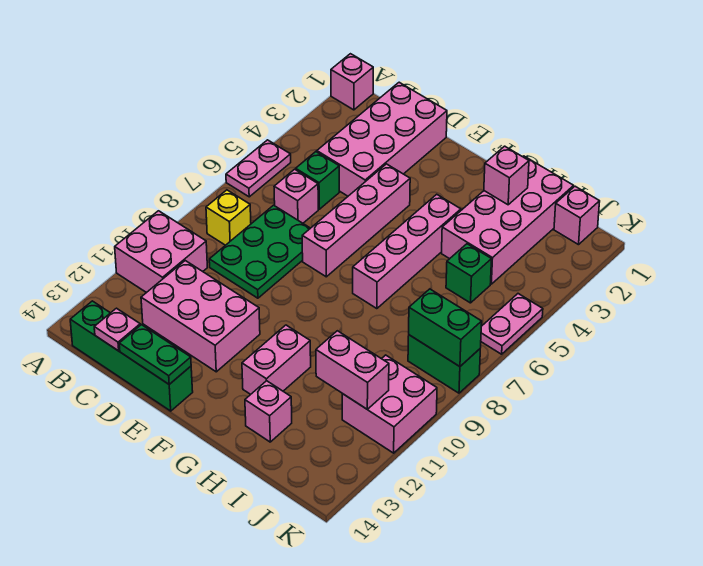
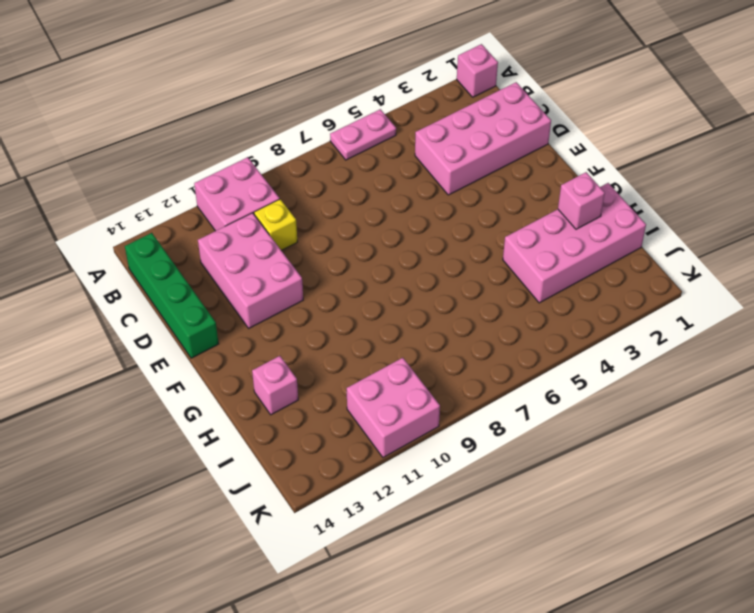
yellow 1x1 brick [254,199,297,250] -> yellow 1x1 brick moved to [206,190,251,245]
none -> green 1x1 brick [296,152,339,209]
none -> pink 1x1 brick [274,169,318,223]
none -> green 2x3 plate [209,205,310,298]

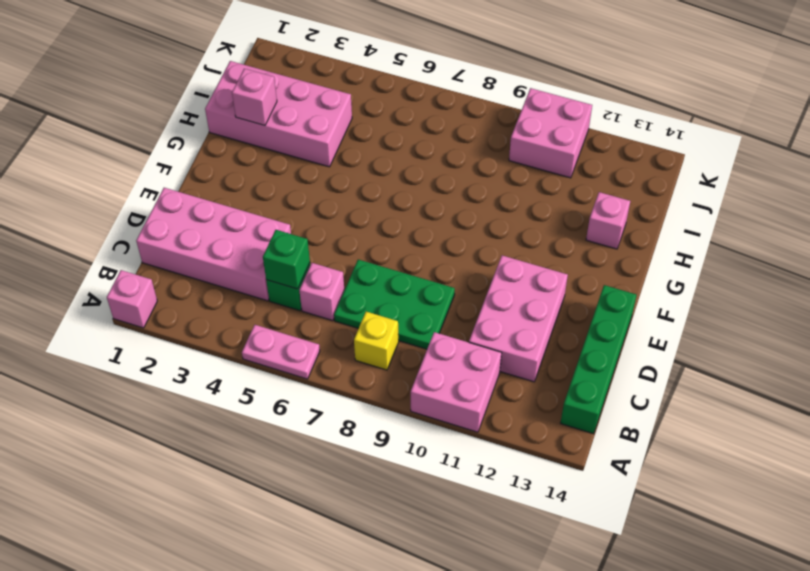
green 1x1 brick [263,230,310,289] -> green 1x1 brick moved to [446,244,492,303]
none -> pink 1x4 brick [302,164,410,277]
none -> pink 1x4 brick [353,194,461,309]
none -> pink 1x2 brick [242,325,311,394]

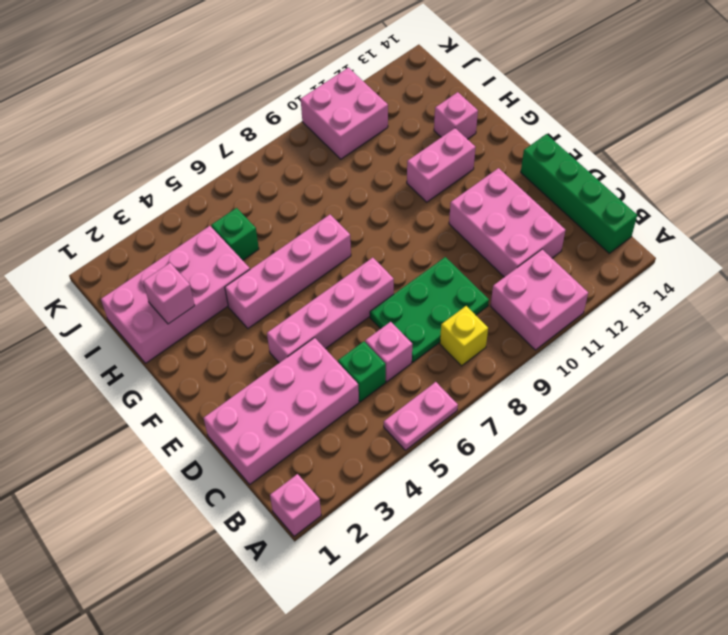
none -> pink 1x1 brick [554,186,600,245]
none -> green 1x2 brick [408,335,480,393]
none -> pink 1x2 plate [481,294,543,354]

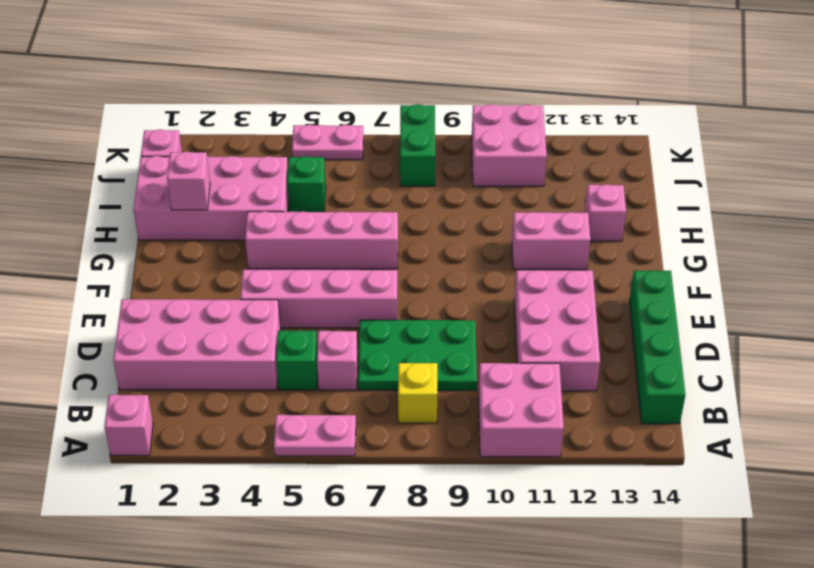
none -> pink 1x1 plate [94,308,140,351]
none -> green 1x2 plate [119,325,191,384]
none -> pink 1x2 brick [316,331,389,409]

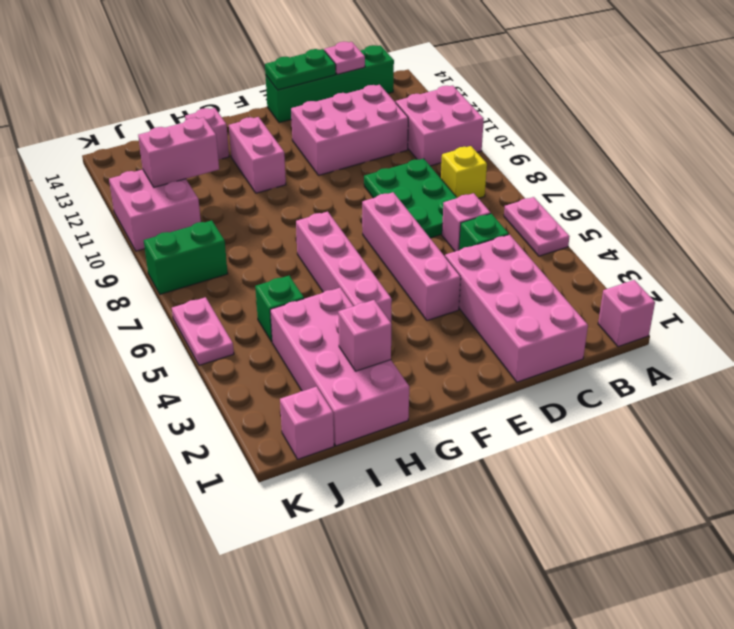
none -> green 1x2 brick [409,289,482,367]

